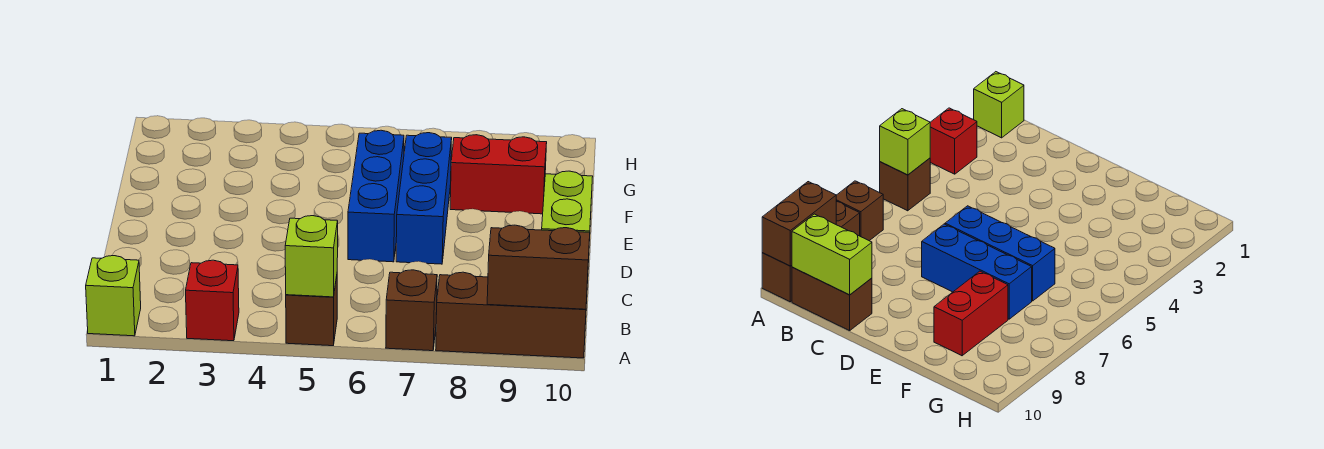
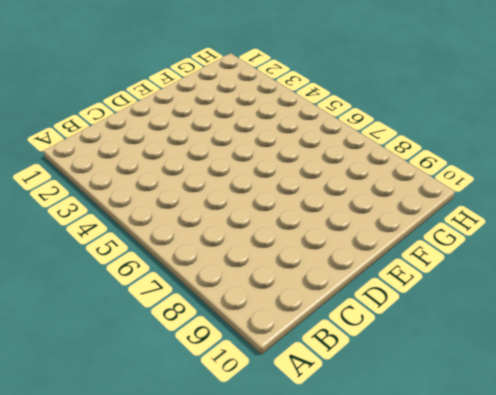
none -> lime 1x1 brick [86,256,141,336]
none -> red 1x1 brick [186,260,239,341]
none -> brown 1x1 brick [286,276,337,346]

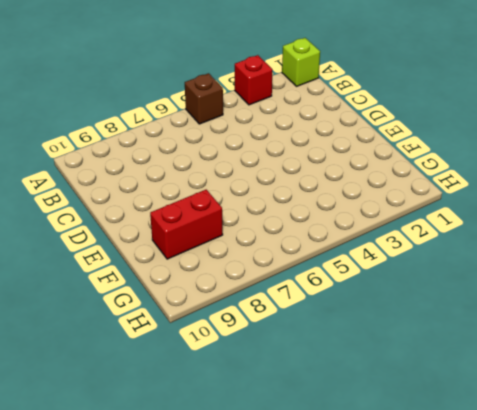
none -> brown 1x1 brick [386,270,437,351]
none -> brown 1x3 brick [436,272,586,358]
none -> brown 1x2 brick [792,267,872,331]

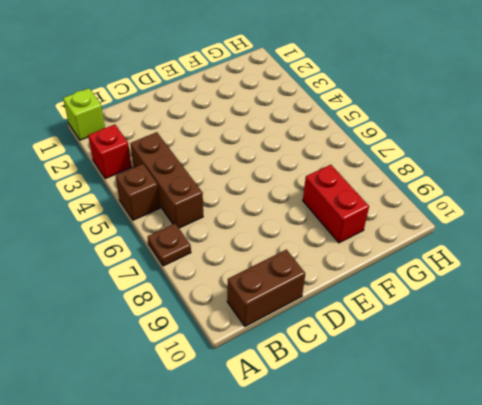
brown 1x1 plate [148,224,191,266] -> brown 1x1 brick [386,270,437,351]
brown 1x3 brick [130,132,203,228] -> brown 1x3 brick moved to [436,272,586,358]
none -> blue 1x3 brick [348,130,404,262]
none -> blue 1x3 brick [396,133,452,264]
none -> lime 1x1 brick [285,216,338,297]

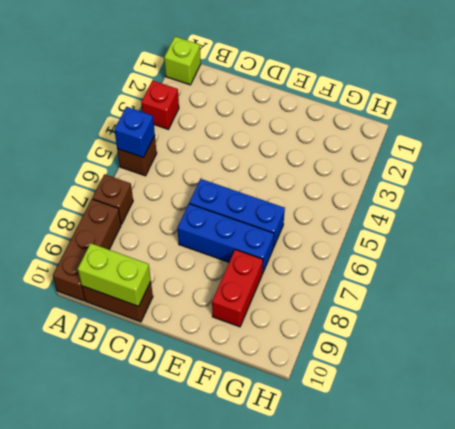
blue 1x1 brick [115,107,155,158] -> lime 1x1 brick [285,216,338,297]
none -> brown 1x2 brick [487,225,590,309]

